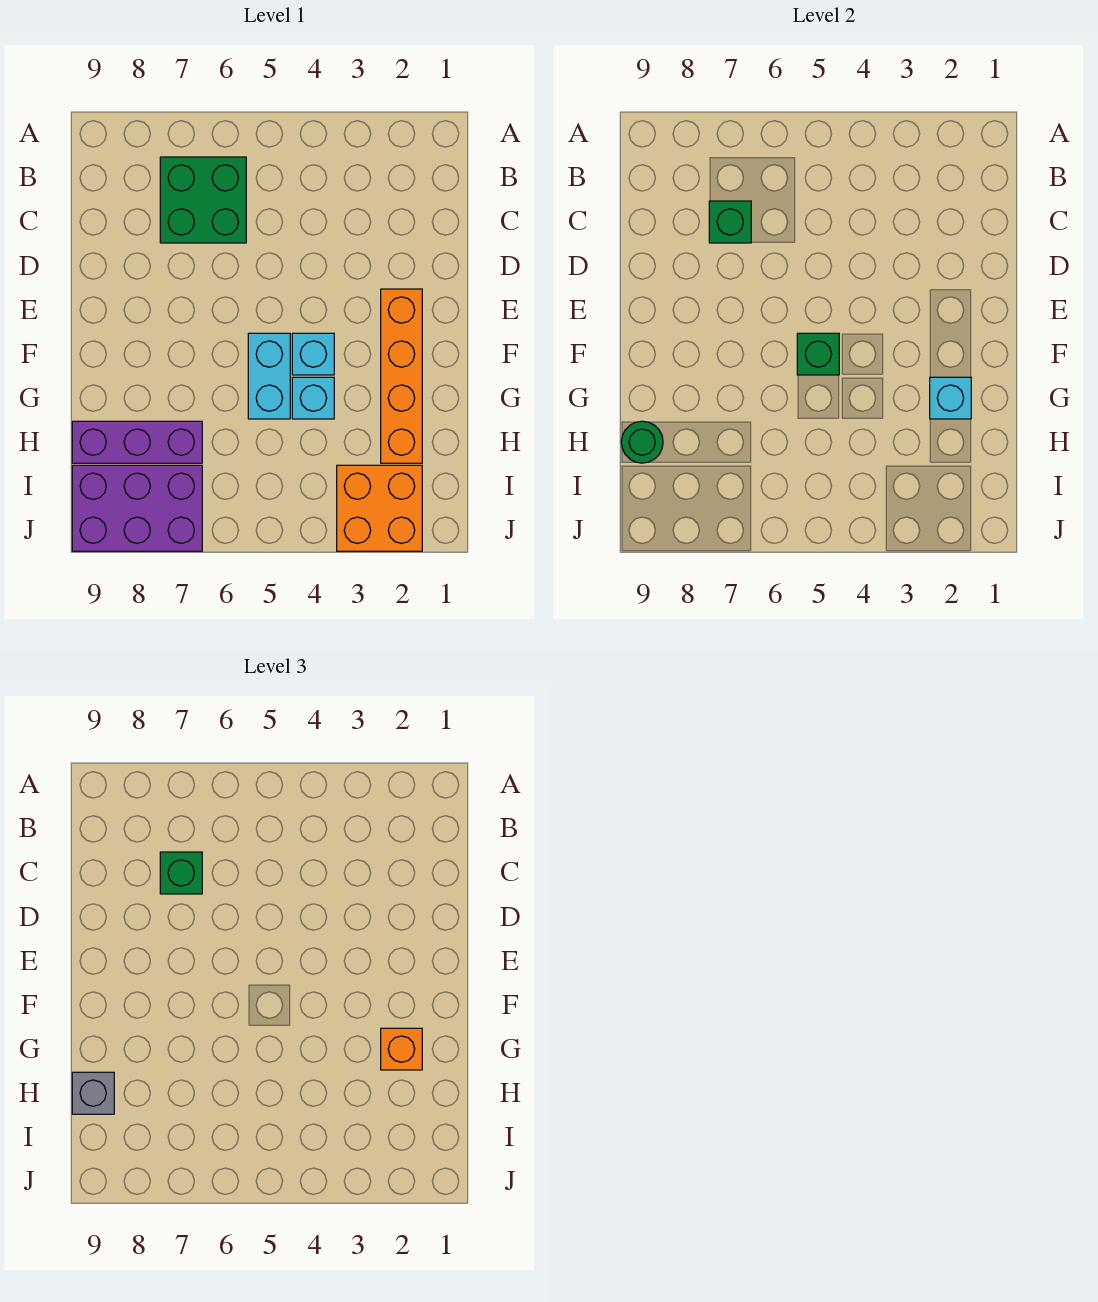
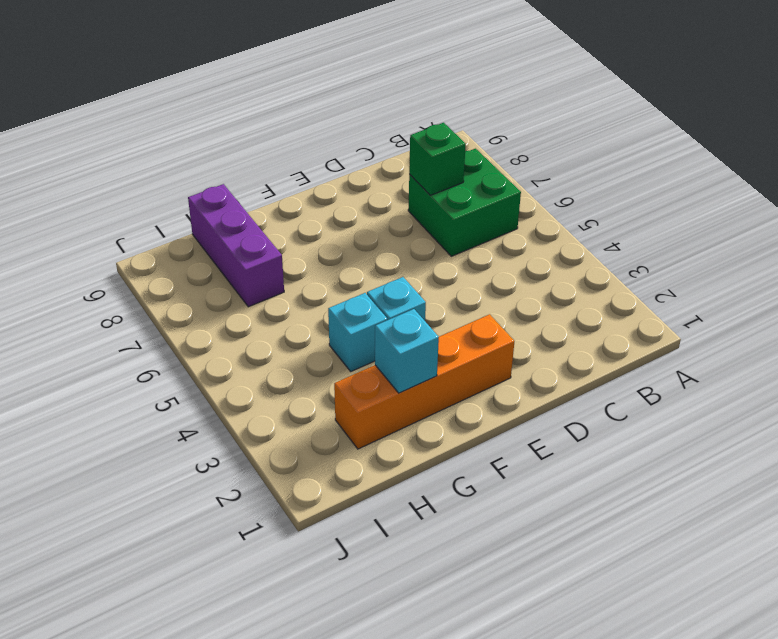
none -> cyan 1x2 brick [248,333,290,419]
none -> orange 2x2 brick [337,465,422,551]
none -> purple 2x3 brick [72,465,202,551]

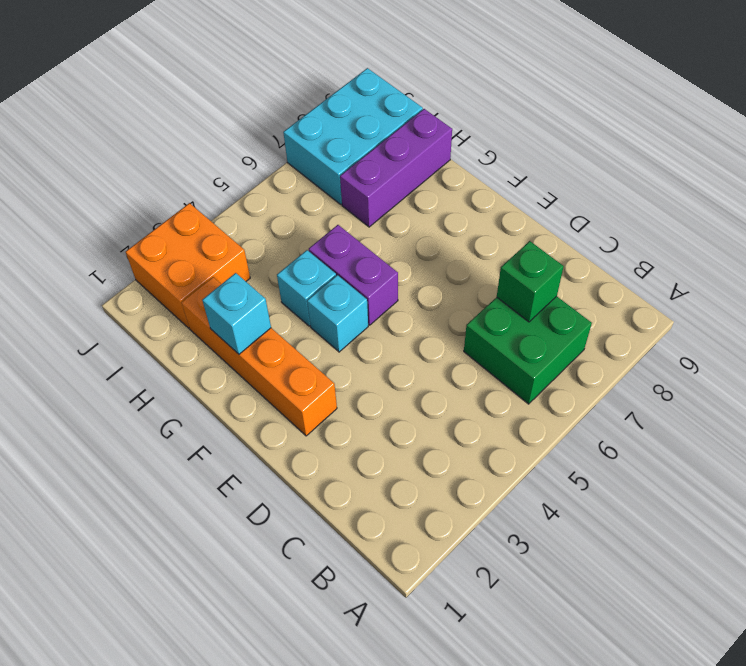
purple 1x2 brick [309,225,398,325] -> cyan 1x2 brick [248,333,290,419]
cyan 2x3 brick [283,68,423,204] -> purple 2x3 brick [72,465,202,551]
none -> green 1x1 brick [797,333,839,375]
none -> green 1x1 round brick [621,421,663,463]
none -> green 1x1 brick [160,852,202,894]

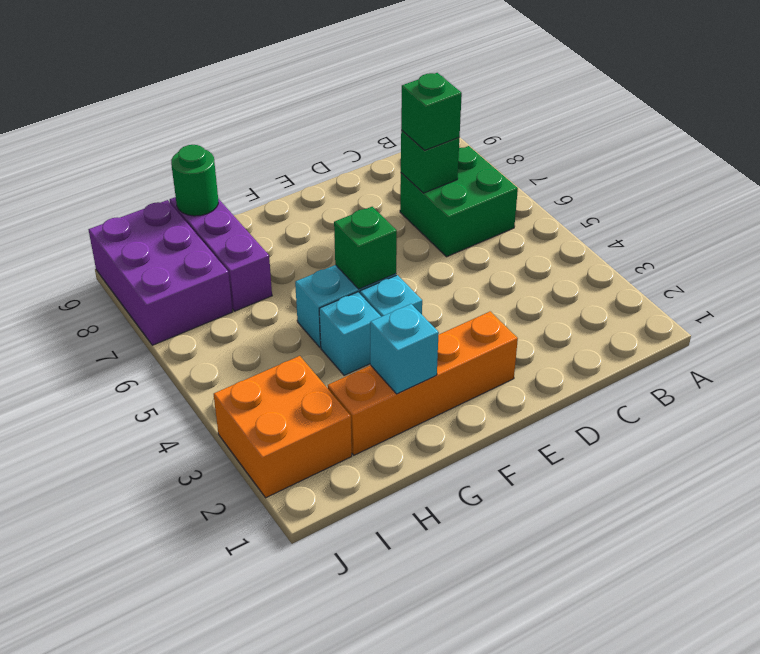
none -> orange 1x1 brick [381,1028,422,1070]
none -> grey 1x1 brick [72,1072,114,1114]

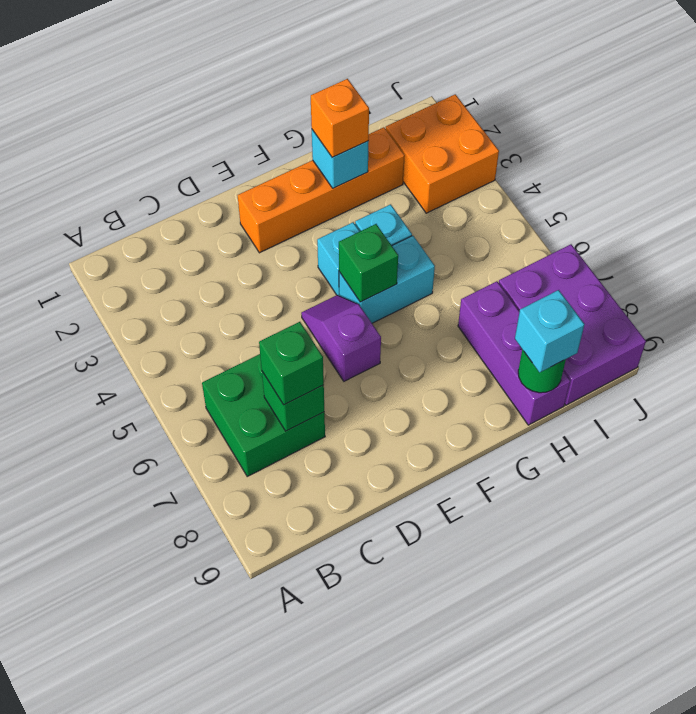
purple 1x2 slope [301,295,381,381] -> none
cyan 1x1 brick [515,290,584,372] -> grey 1x1 brick [72,1072,114,1114]

